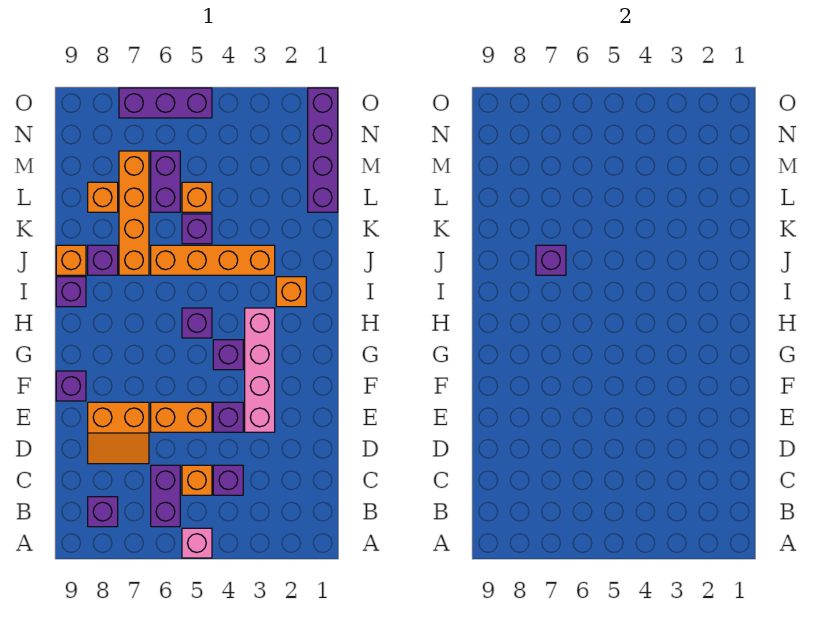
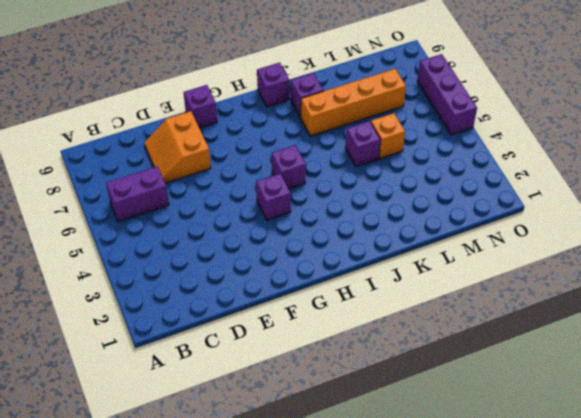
none -> pink 1x1 brick [182,528,212,558]
none -> purple 1x1 brick [88,497,118,527]
none -> purple 1x1 brick [213,465,243,495]

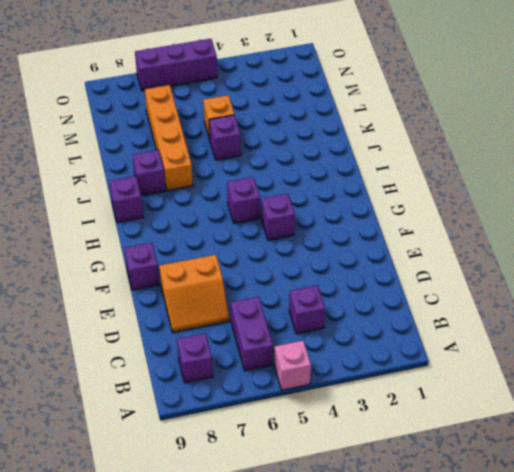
none -> orange 1x1 brick [182,465,212,495]
none -> pink 1x4 brick [245,308,275,432]
none -> purple 1x1 brick [213,402,243,432]

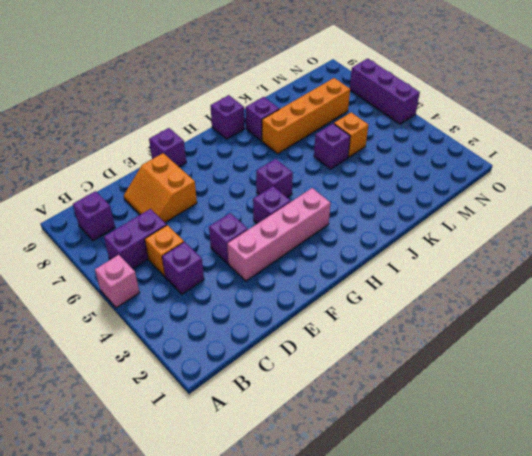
none -> orange 1x2 brick [151,402,212,432]
none -> orange 1x1 brick [276,277,306,307]
none -> orange 1x4 brick [151,245,275,275]

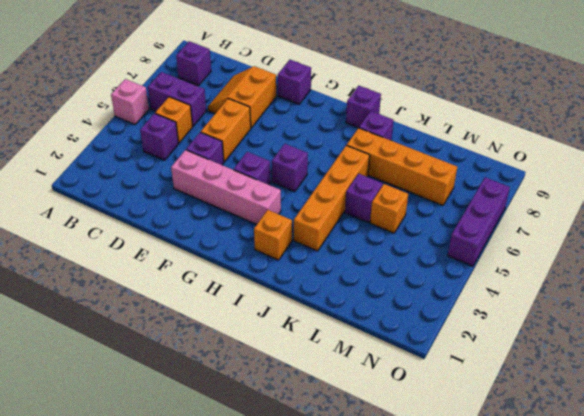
none -> orange 1x1 brick [56,245,86,275]
none -> purple 1x4 brick [308,88,338,212]
none -> purple 1x2 brick [151,151,180,212]

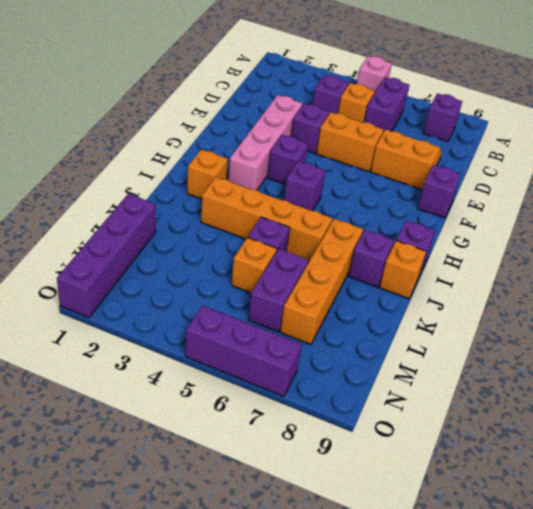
none -> orange 1x1 brick [88,182,118,212]
none -> purple 1x1 brick [536,245,566,275]

